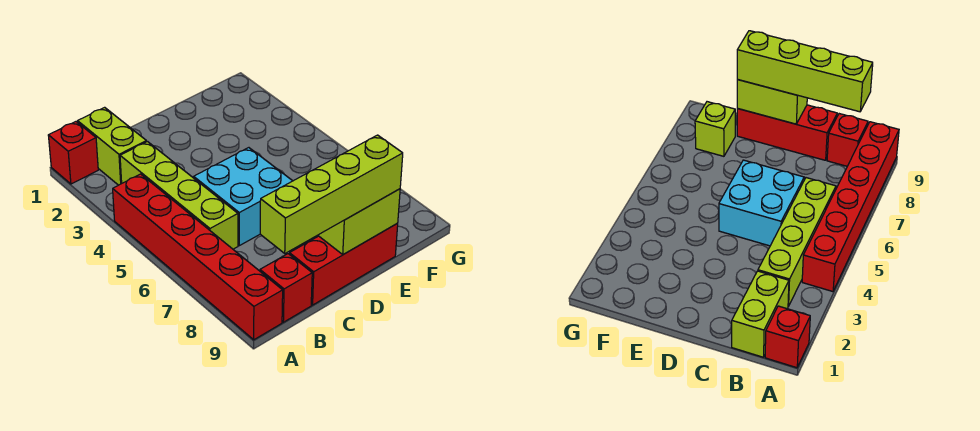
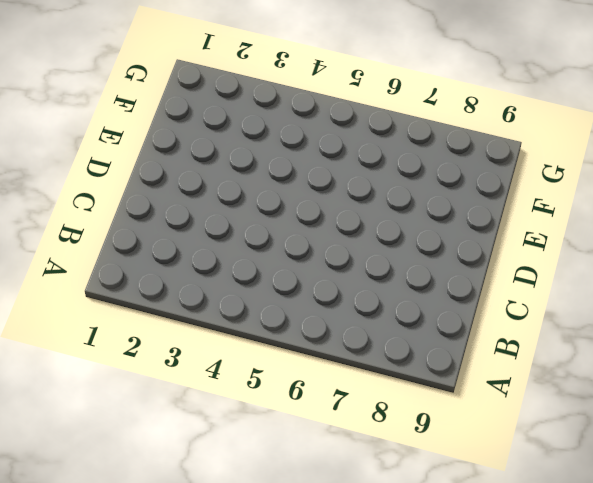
none -> red 1x1 brick [48,122,98,184]
none -> red 1x6 brick [113,174,283,340]

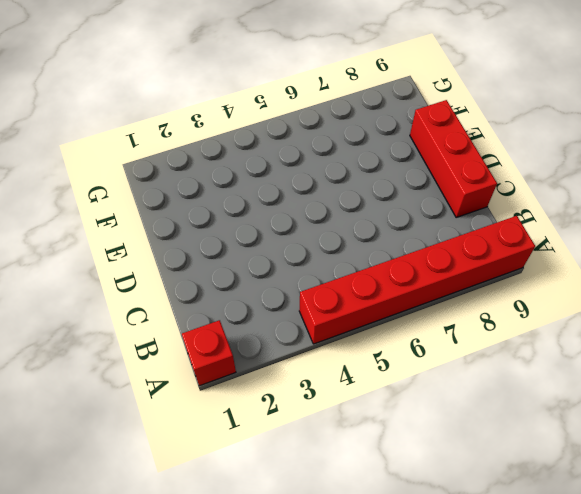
none -> lime 1x2 brick [78,107,146,185]
none -> lime 1x4 brick [120,142,238,249]

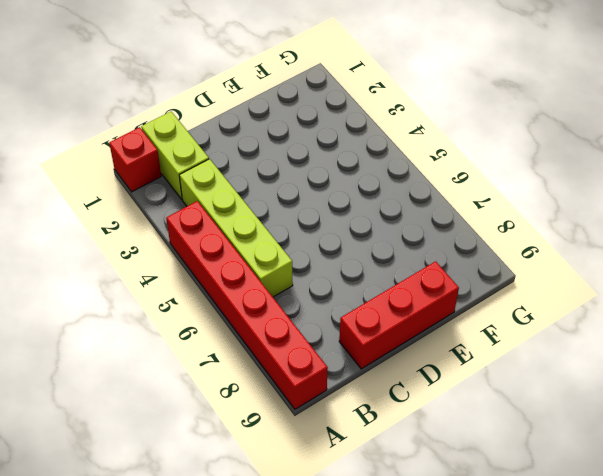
none -> red 1x1 brick [260,254,312,322]
none -> cyan 2x2 brick [194,148,292,246]

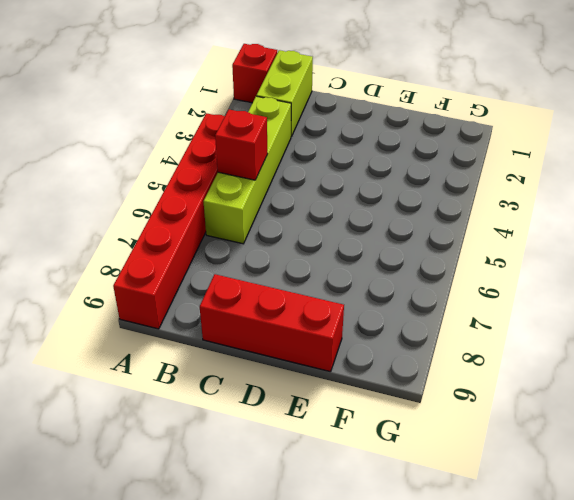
red 1x1 brick [215,110,268,180] -> red 1x1 brick moved to [260,254,312,322]
none -> cyan 2x2 brick [194,148,292,246]
none -> lime 1x1 brick [695,102,735,156]

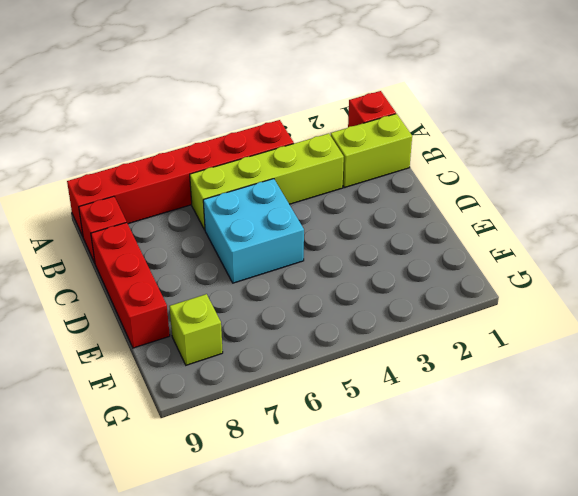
none -> lime 1x2 brick [318,189,400,254]
none -> lime 1x4 brick [260,135,403,253]

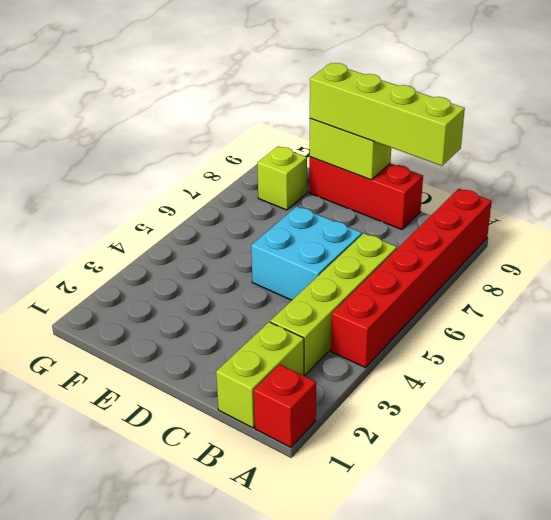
none -> red 1x1 brick [260,254,312,322]

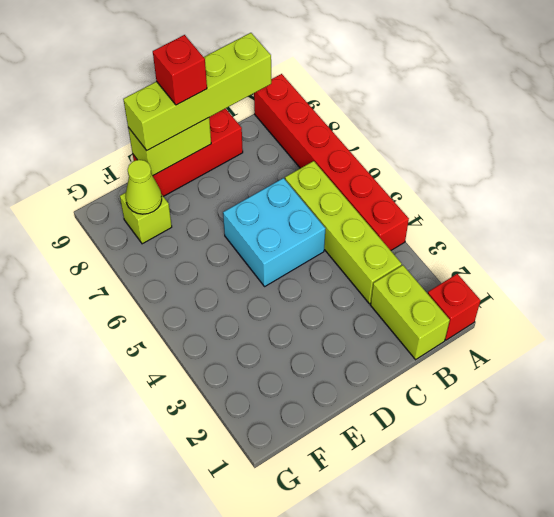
red 1x1 brick [153,35,207,105] -> red 1x1 brick moved to [260,254,312,322]
lime 1x1 cone [126,160,162,214] -> none

